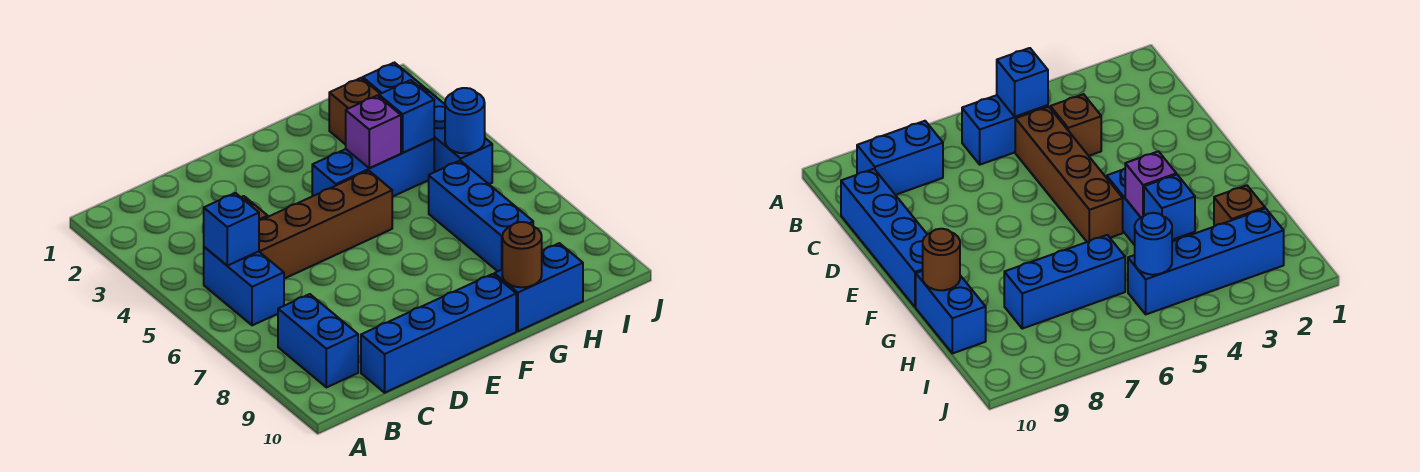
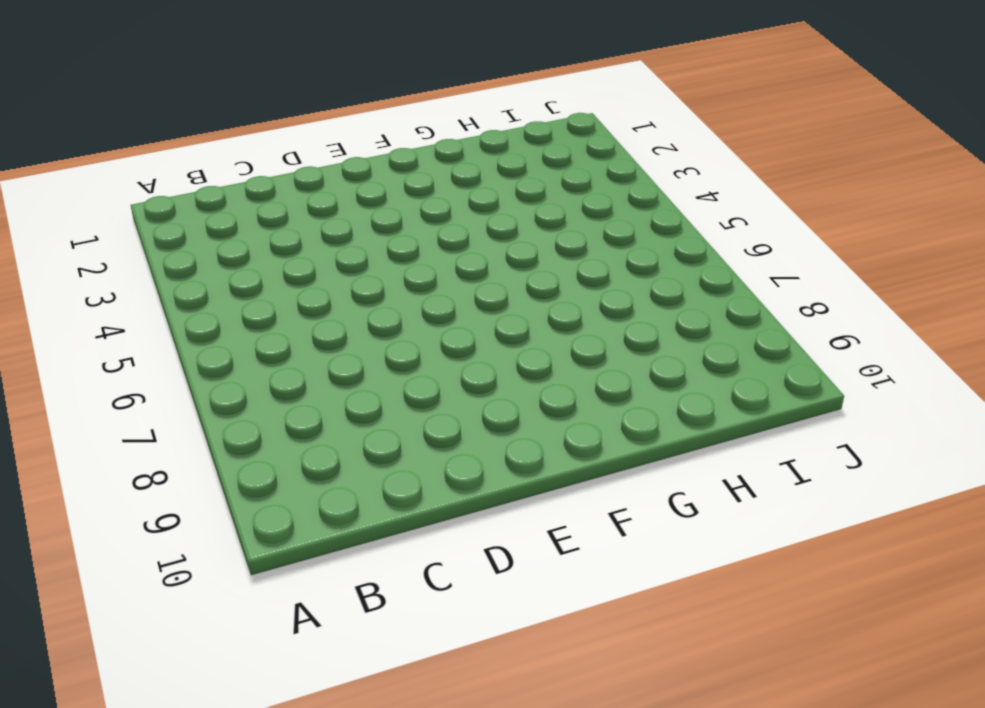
none -> blue 1x2 brick [204,247,284,325]
none -> blue 1x2 brick [278,294,358,387]
none -> brown 1x1 brick [1050,94,1101,156]

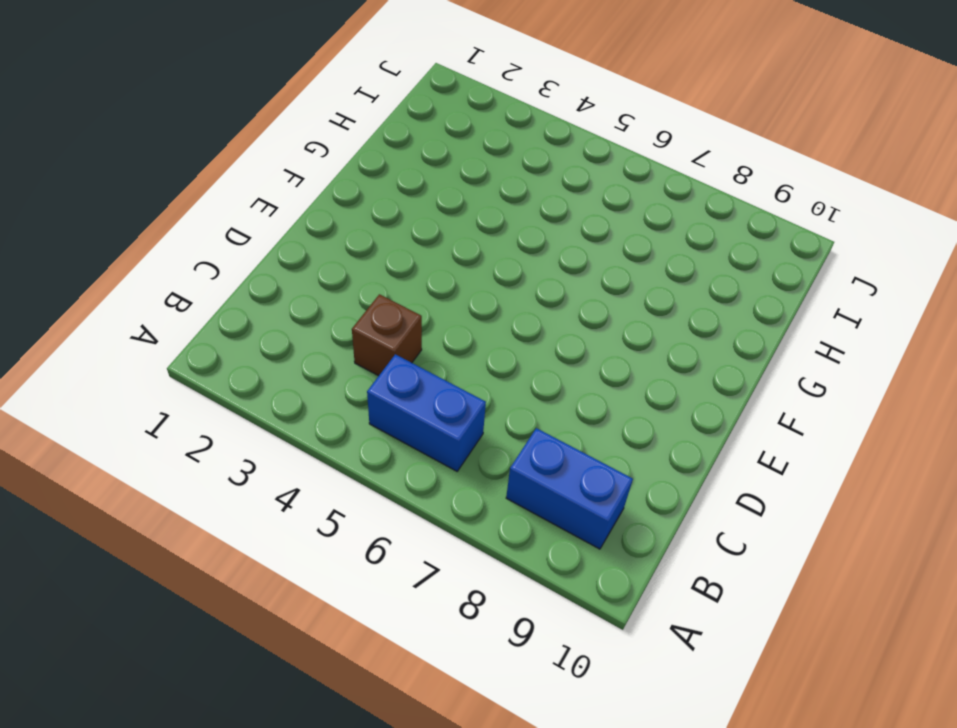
none -> brown 1x4 brick [259,171,392,279]
none -> blue 1x4 brick [361,274,516,393]
none -> blue 1x3 brick [312,139,434,197]

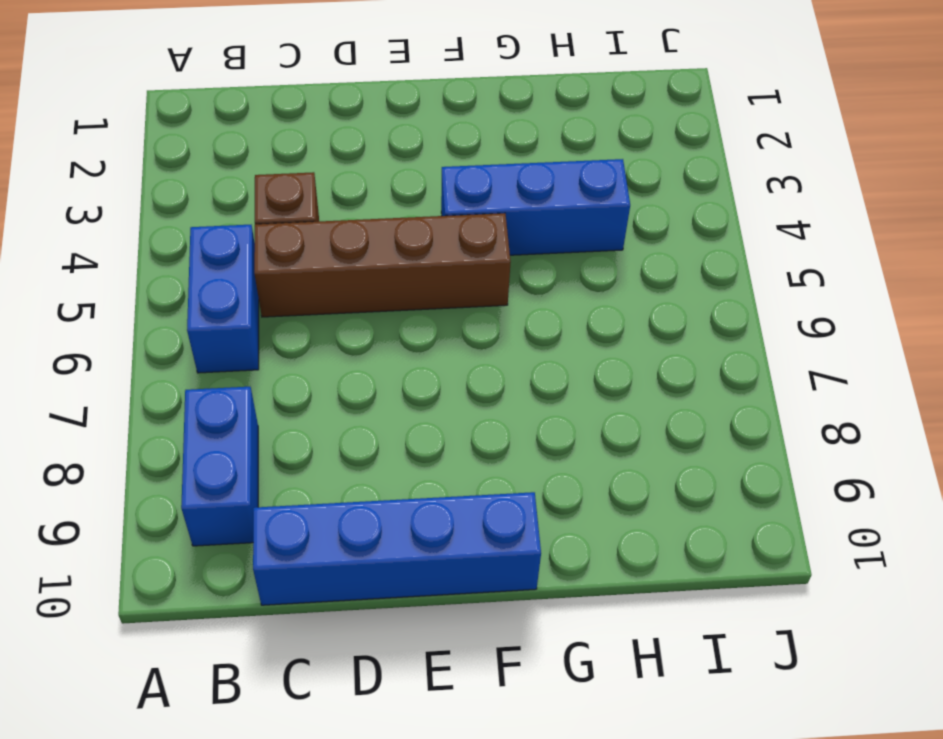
none -> blue 1x2 brick [494,243,583,331]
none -> brown 1x1 brick [329,78,380,145]
none -> blue 1x3 brick [429,161,533,271]

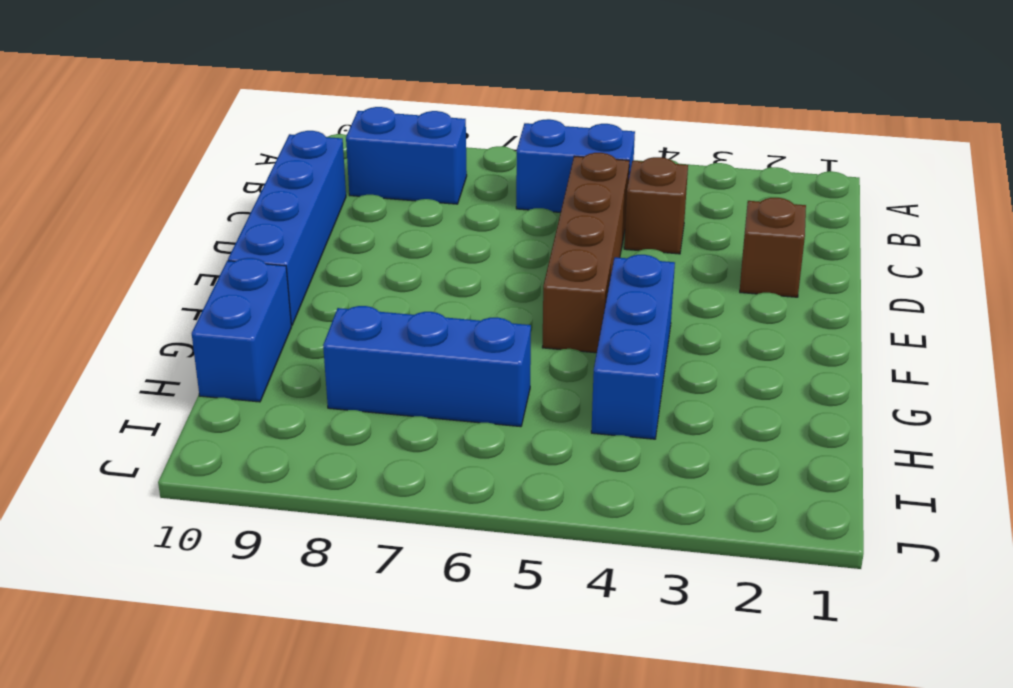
brown 1x1 brick [740,198,806,297] -> brown 1x1 brick moved to [329,78,380,145]
none -> blue 1x4 brick [363,63,492,184]
none -> blue 1x1 brick [204,193,259,266]
none -> purple 1x1 brick [346,95,401,168]

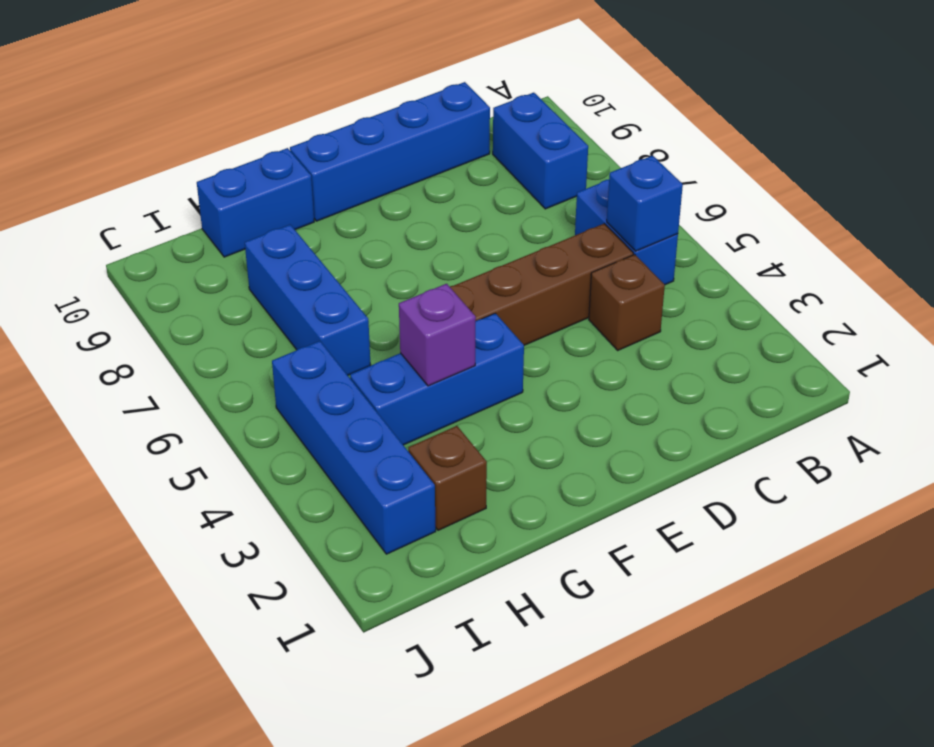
none -> brown 1x1 round brick [502,222,542,287]
none -> blue 1x1 brick [379,80,434,153]
none -> blue 1x1 round brick [445,88,485,153]

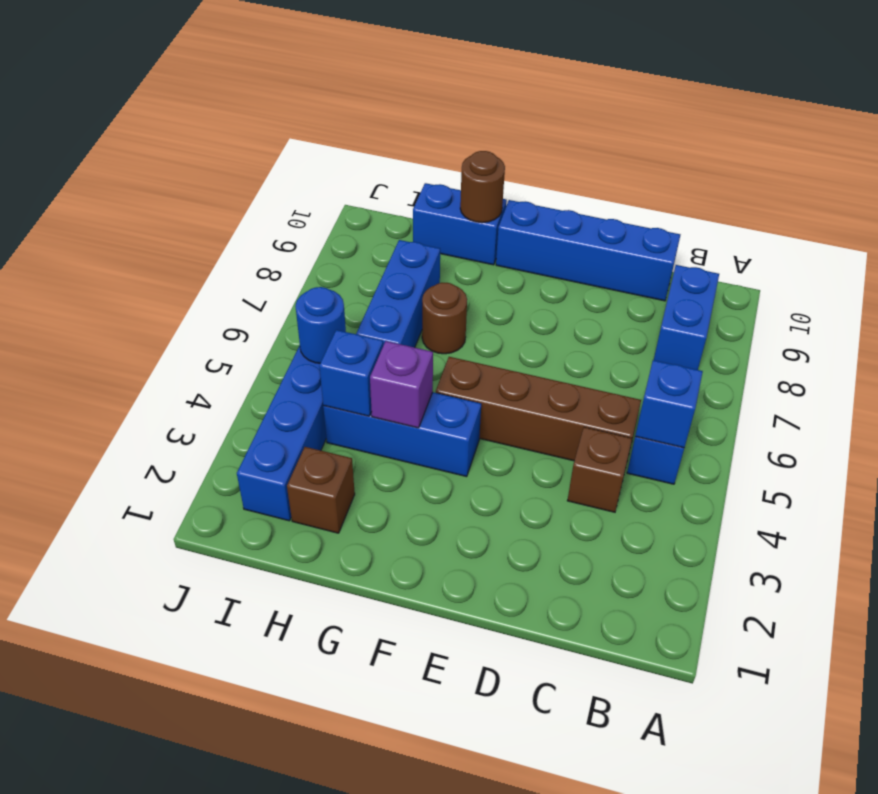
brown 1x1 round brick [422,283,467,354] -> none

